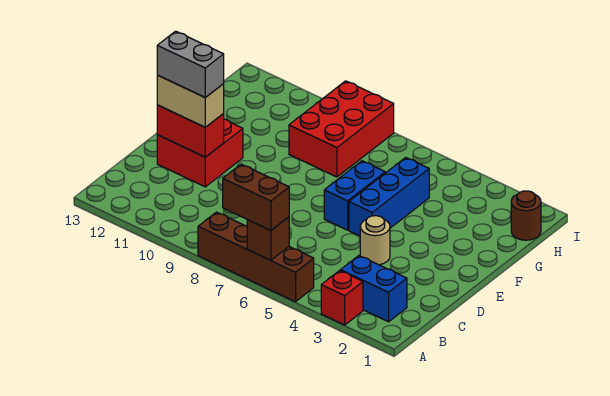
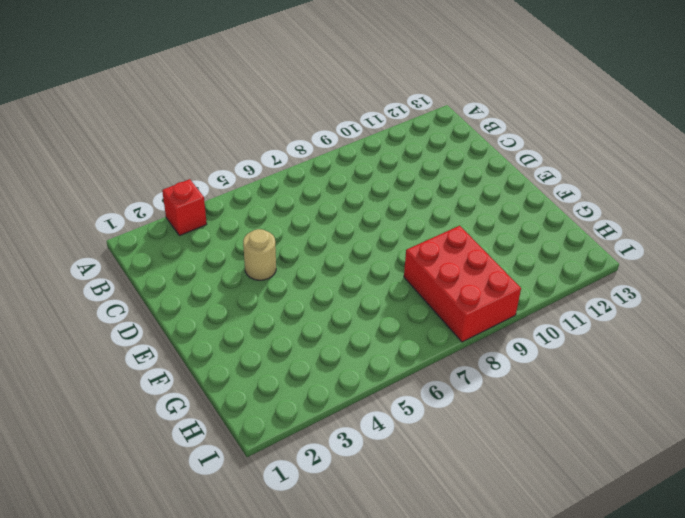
none -> brown 1x4 brick [198,212,314,302]
none -> blue 1x2 brick [341,256,407,322]
none -> red 2x2 brick [157,119,243,187]

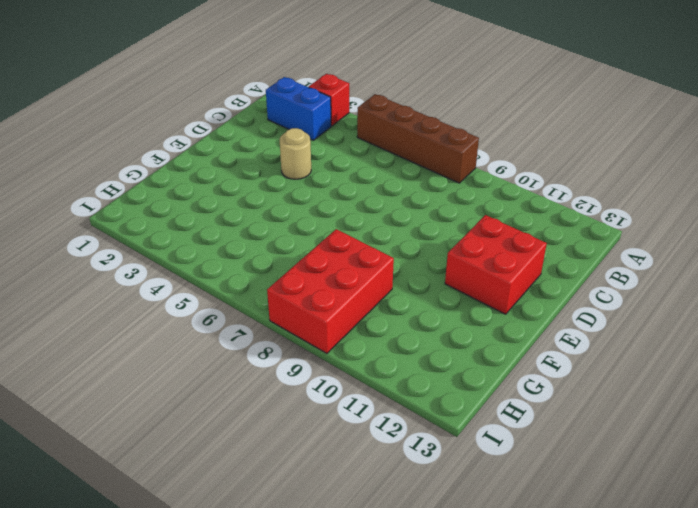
none -> blue 1x3 brick [349,158,429,236]
none -> blue 1x2 brick [324,161,385,230]
none -> brown 1x1 round brick [511,191,541,240]

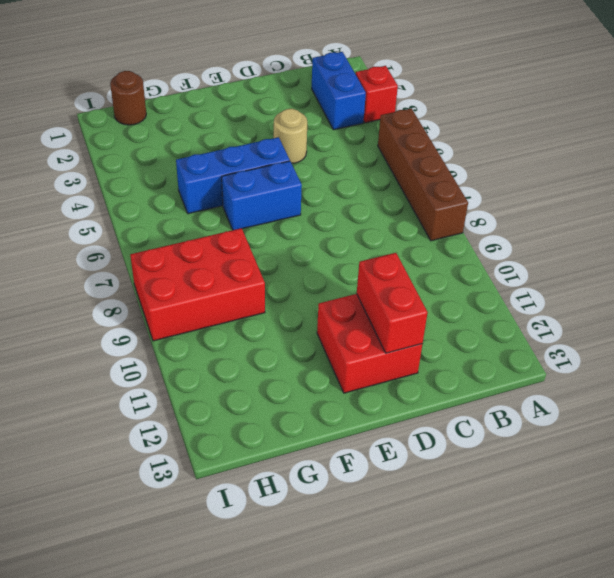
none -> brown 1x1 brick [247,217,289,260]
none -> brown 1x2 brick [223,164,289,231]
none -> tan 1x2 brick [157,75,224,127]

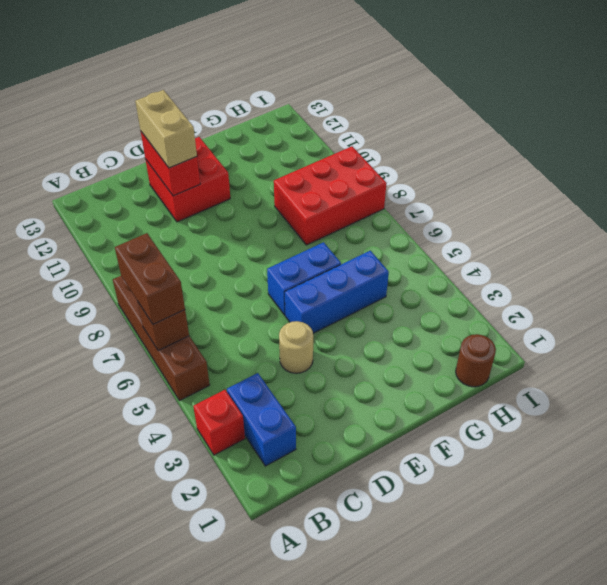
none -> grey 1x2 brick [157,31,224,98]

